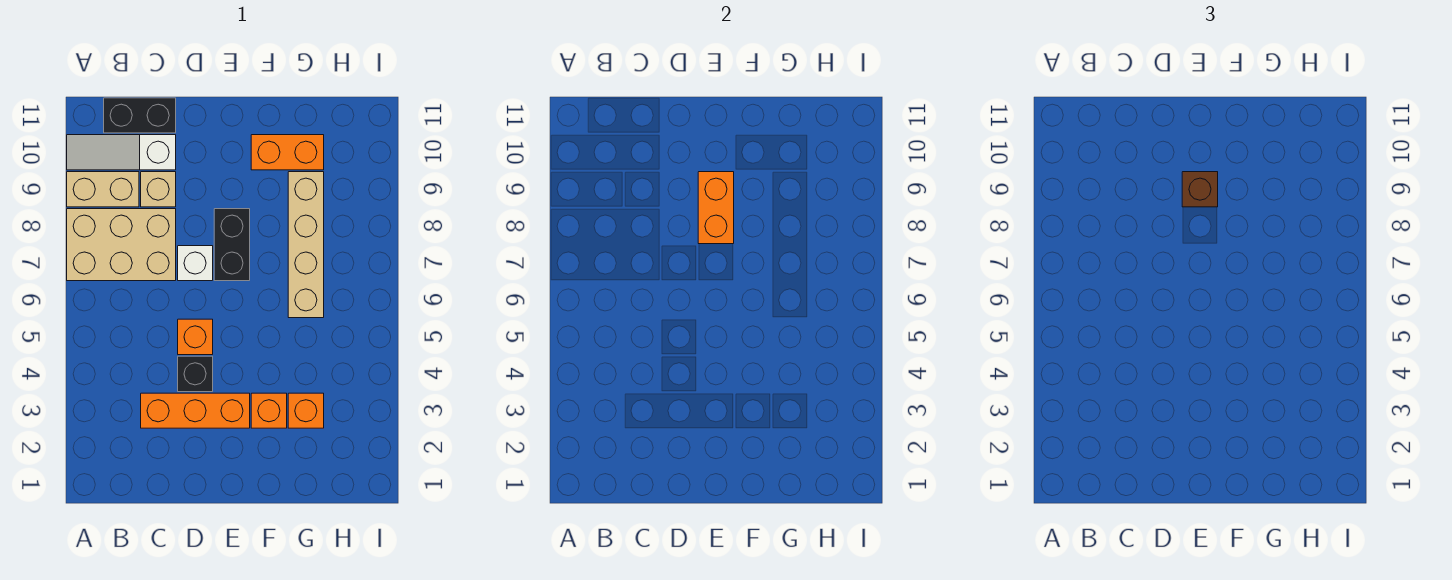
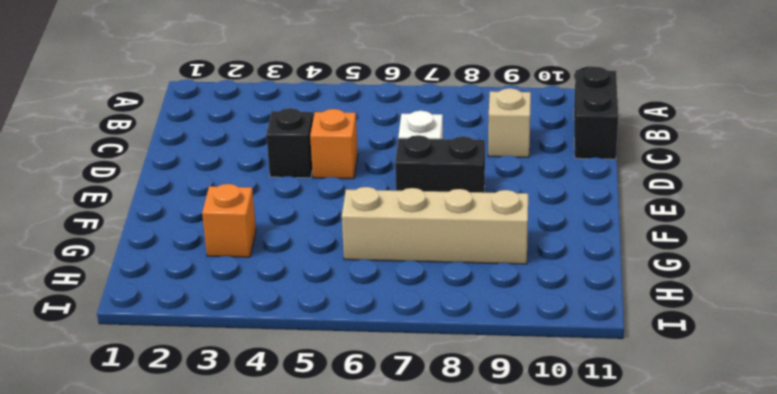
none -> tan 2x3 brick [67,209,176,281]
none -> tan 1x2 brick [67,172,139,207]
none -> white 1x3 slope [67,135,176,170]

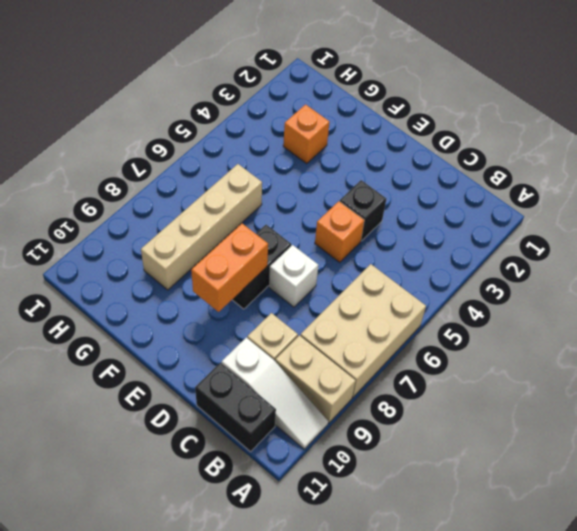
tan 2x3 brick [300,264,426,397] -> tan 2x3 brick turned to [67,209,176,281]
none -> orange 1x3 brick [141,393,250,428]
none -> orange 1x1 brick [251,393,287,428]
none -> orange 1x2 brick [251,135,324,170]

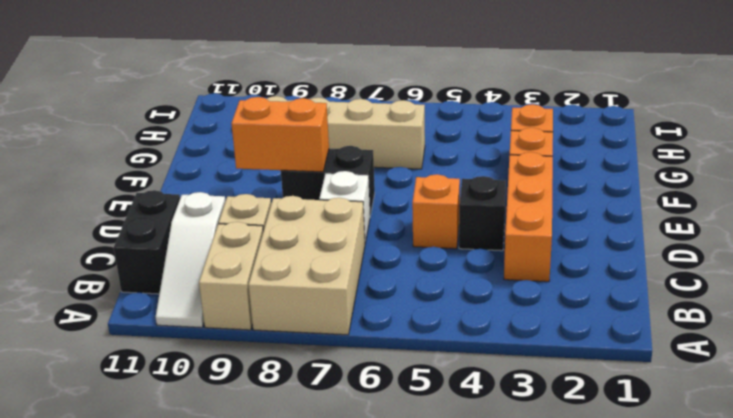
none -> orange 1x2 brick [251,135,324,170]
none -> brown 1x1 brick [1182,172,1218,207]

